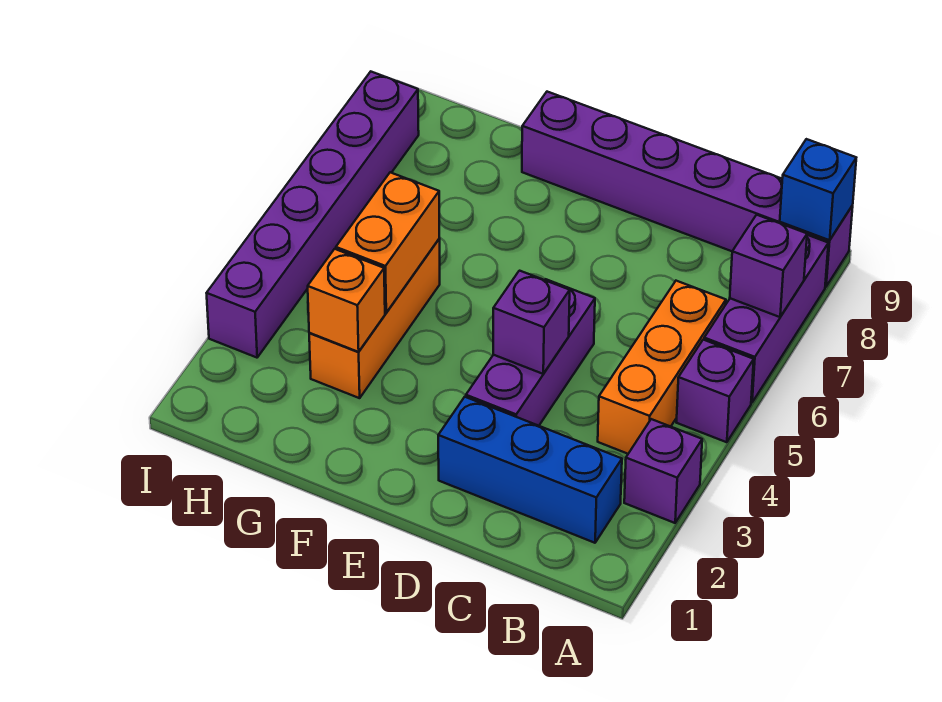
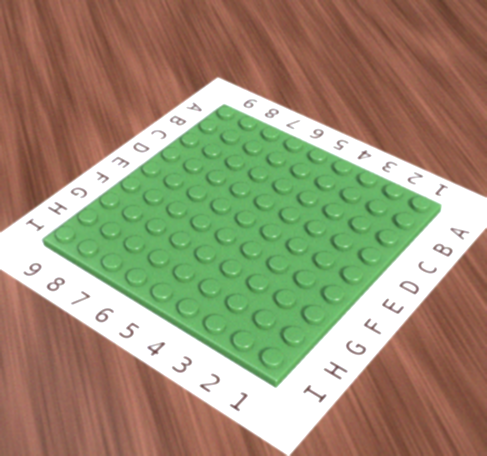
none -> purple 1x1 brick [624,419,702,523]
none -> purple 1x1 brick [676,340,754,442]
none -> purple 1x3 brick [704,235,828,403]

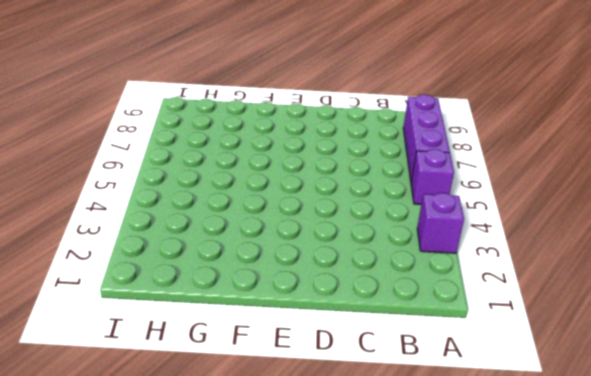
none -> purple 1x6 brick [522,92,853,287]
none -> blue 1x3 brick [438,397,622,543]
none -> orange 1x3 brick [598,281,726,454]

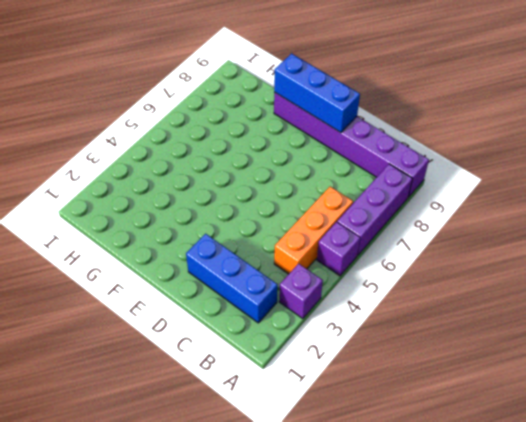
blue 1x3 brick [274,54,360,133] -> none
none -> purple 1x3 brick [466,279,595,426]
none -> orange 1x3 brick [309,239,440,398]
none -> purple 1x6 brick [207,72,419,358]

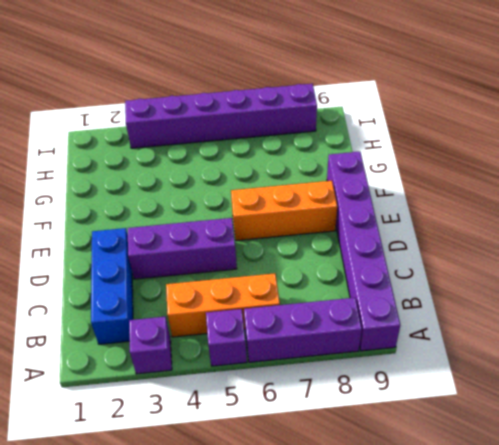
orange 1x3 brick [231,181,337,241] -> orange 1x3 brick moved to [309,239,440,398]
none -> purple 1x1 brick [730,215,807,317]
none -> blue 1x1 brick [780,139,856,240]
none -> purple 1x1 brick [493,271,570,374]

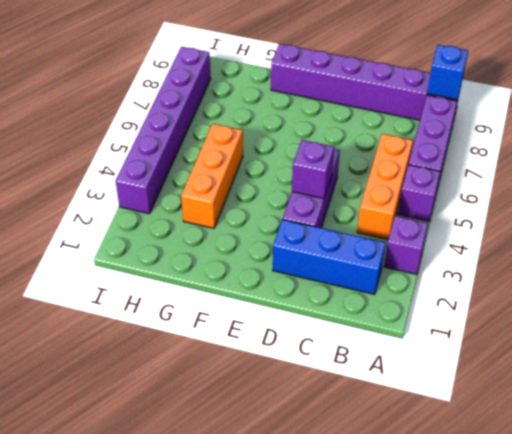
none -> purple 1x1 brick [730,215,807,317]
none -> orange 1x1 brick [308,249,385,352]
none -> orange 1x2 brick [336,172,439,313]

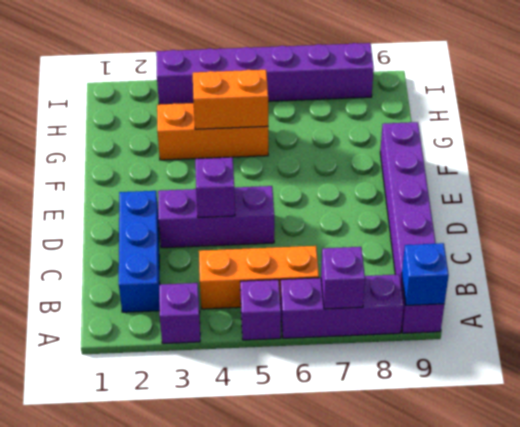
none -> orange 1x1 brick [308,249,385,352]

